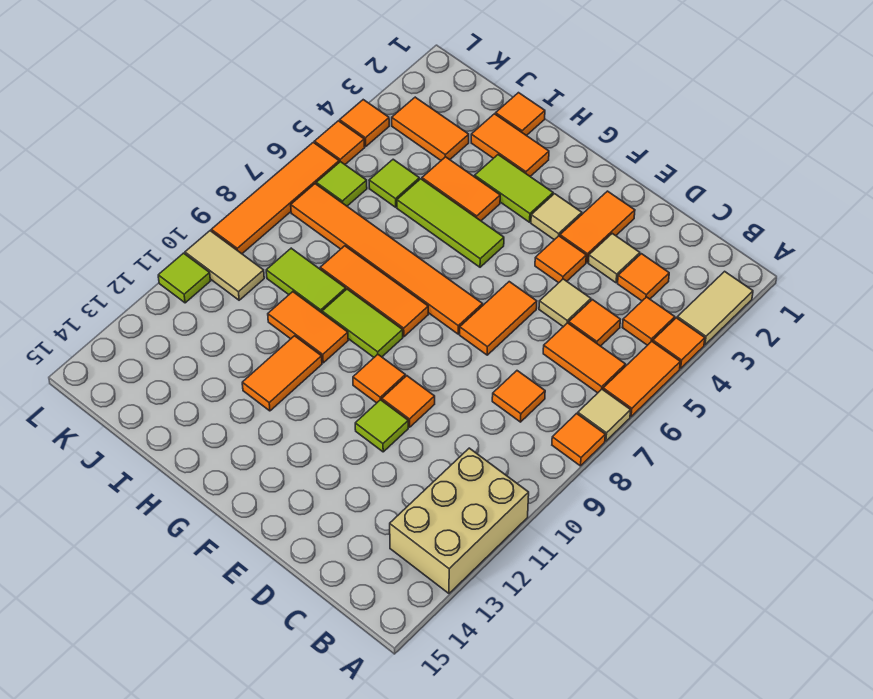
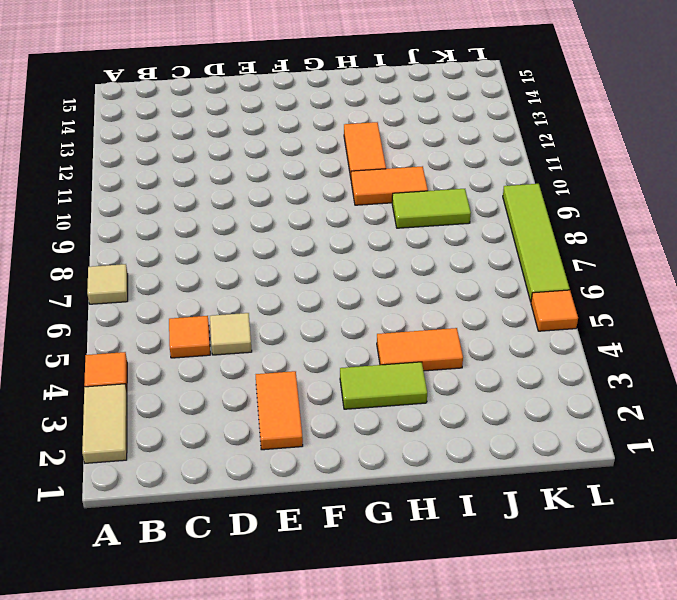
lime 1x4 tile [503,184,570,302] -> orange 1x4 tile [211,142,339,254]
none -> orange 1x2 tile [603,341,680,417]
none -> orange 1x1 tile [552,413,605,466]
none -> tan 2x3 brick [390,448,529,593]
none -> orange 1x1 tile [622,297,675,345]

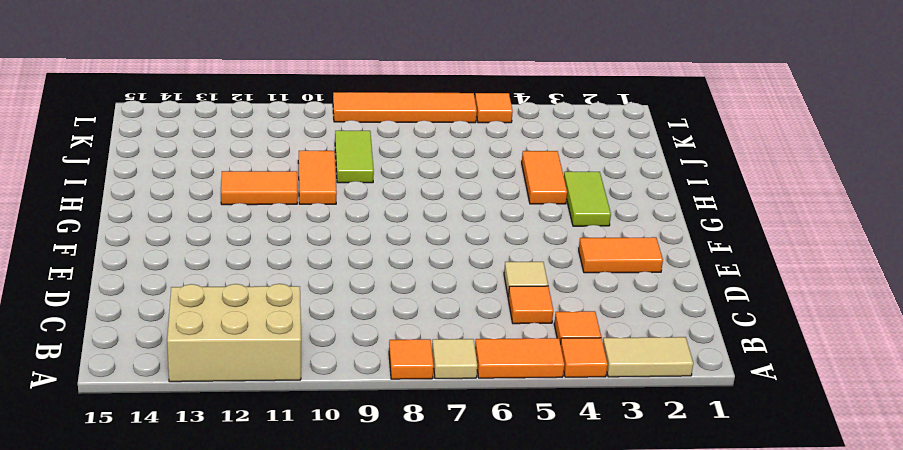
none -> orange 1x2 tile [543,323,626,393]
none -> orange 1x1 tile [618,254,669,301]
none -> orange 1x1 tile [492,371,545,422]
none -> tan 1x1 tile [588,233,640,283]

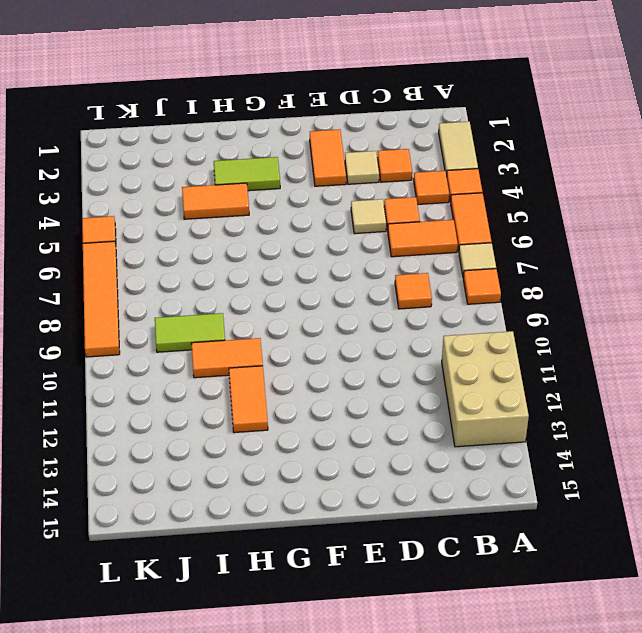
none -> orange 1x1 tile [535,236,586,283]
none -> orange 1x2 tile [460,282,537,355]
none -> orange 1x1 tile [382,376,435,427]
none -> lime 1x1 tile [355,400,408,452]

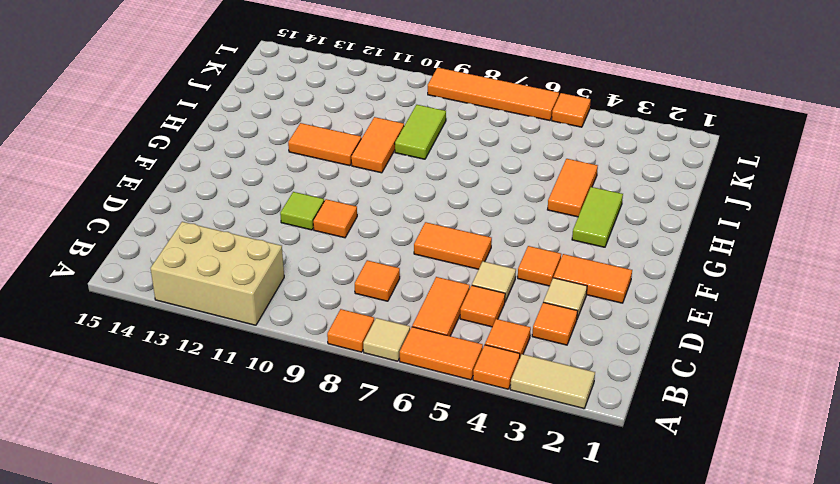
none -> tan 1x1 tile [531,194,582,240]
none -> orange 1x6 tile [291,184,483,334]
none -> orange 1x1 tile [353,355,405,403]
none -> lime 1x3 tile [397,179,504,267]

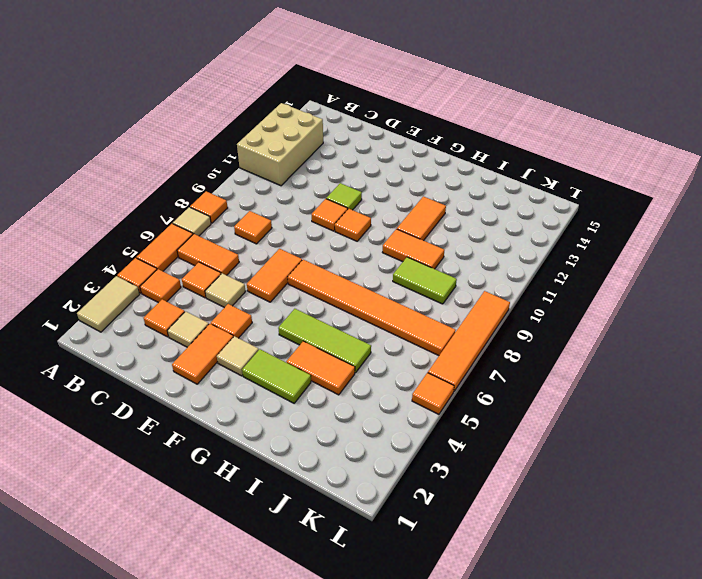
none -> orange 1x3 tile [320,246,428,337]
none -> lime 1x2 tile [322,289,403,357]
none -> orange 1x2 tile [471,114,549,176]
none -> orange 1x1 tile [496,93,545,136]

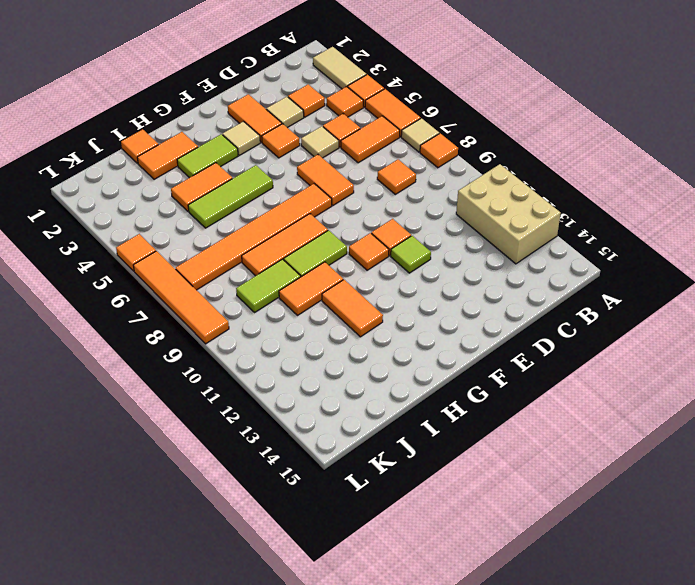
none -> orange 1x2 tile [392,97,469,160]
none -> lime 1x1 tile [369,159,419,207]
none -> lime 1x1 tile [316,162,367,206]
none -> tan 1x2 tile [185,231,264,300]

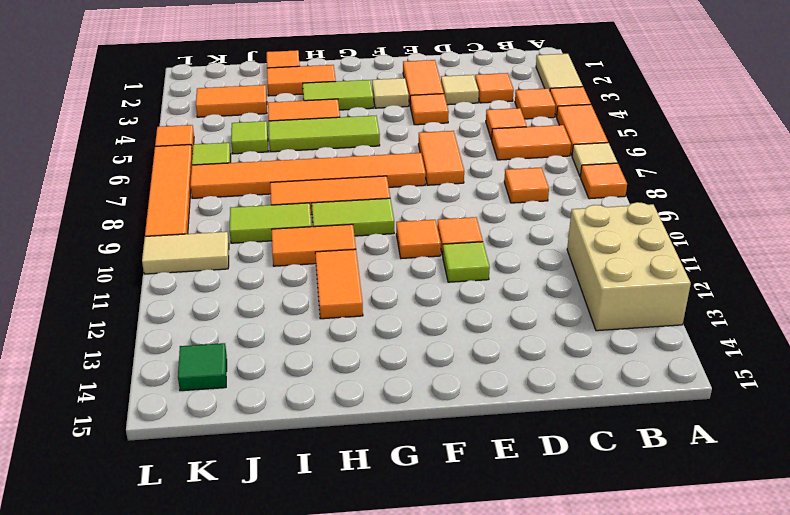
green 1x1 tile [178,343,227,391] -> none
none -> tan 1x1 tile [539,279,591,327]
none -> orange 1x1 tile [340,100,389,146]
none -> lime 1x1 tile [158,253,210,303]

